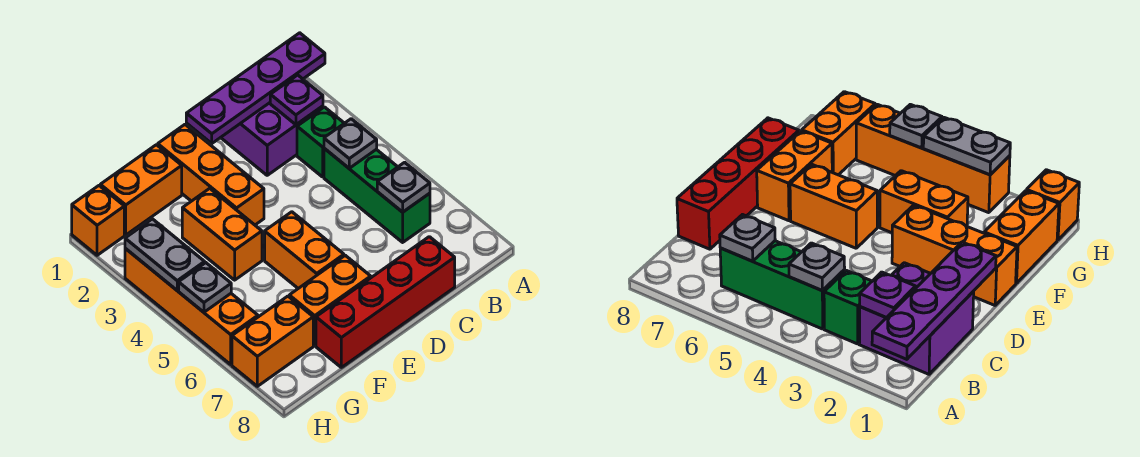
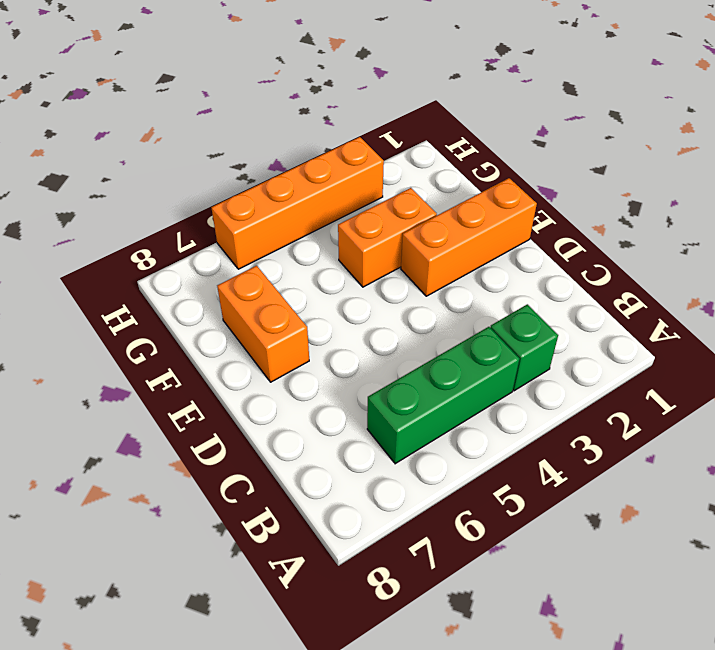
none -> purple 2x2 brick [221,103,323,175]
none -> red 1x4 brick [316,237,455,367]
none -> orange 1x2 brick [265,212,344,288]

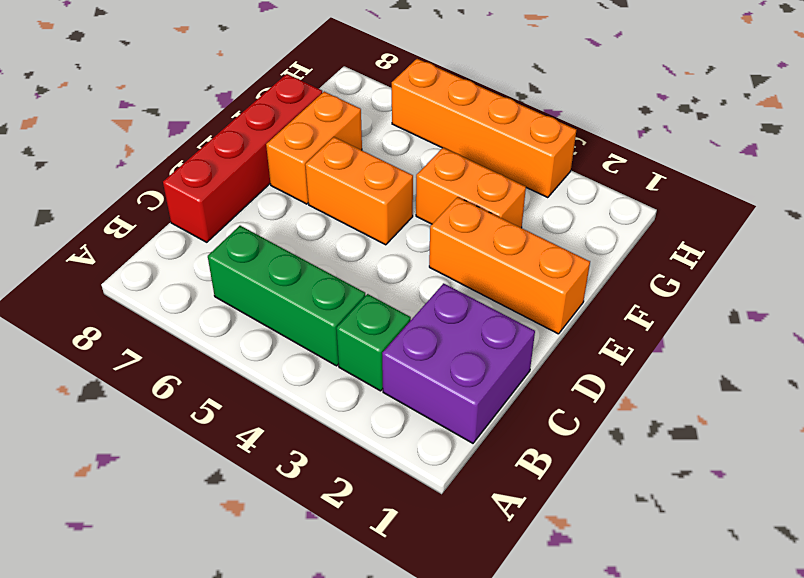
none -> orange 1x2 brick [100,145,182,235]
none -> orange 1x2 brick [232,296,313,386]
none -> orange 1x1 brick [72,186,124,255]

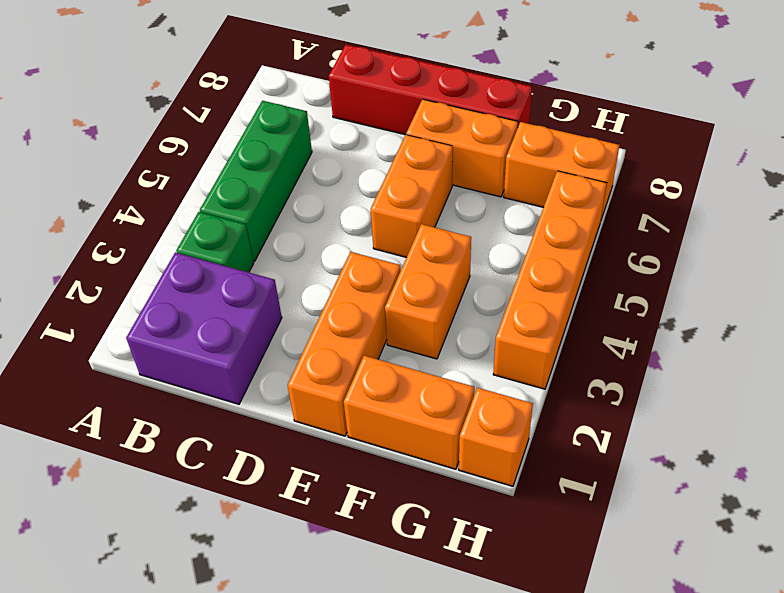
none -> purple 1x4 plate [186,33,325,143]
none -> purple 1x1 plate [270,75,323,125]
none -> grey 1x1 plate [324,119,377,168]

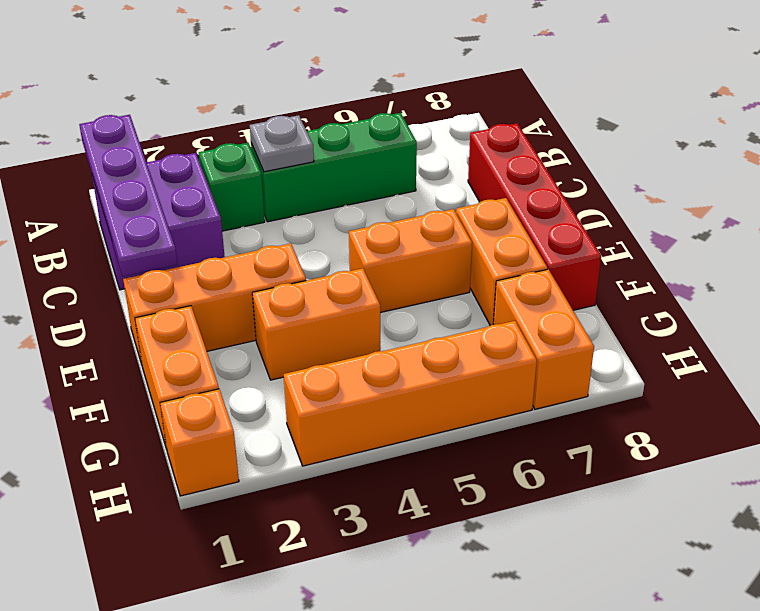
none -> purple 1x1 plate [270,75,323,125]
none -> grey 1x1 plate [377,162,430,212]
none -> grey 1x2 plate [125,219,205,290]

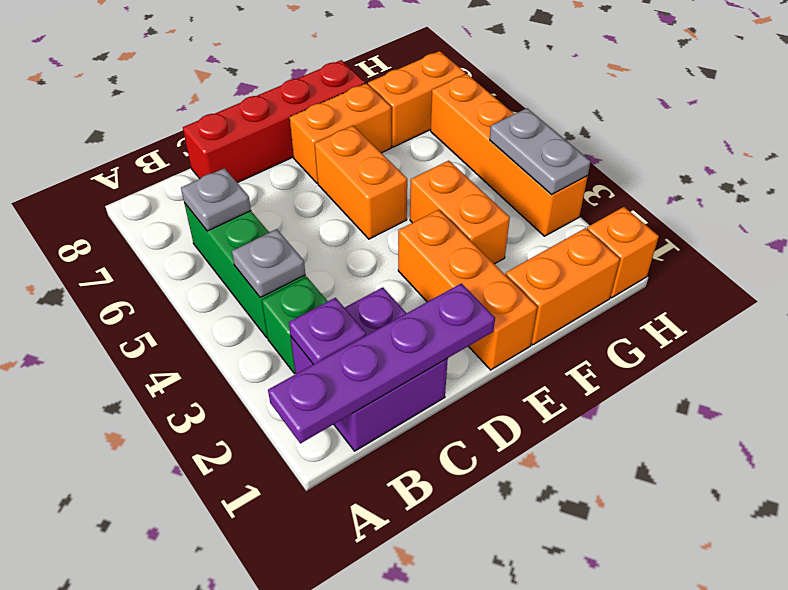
none -> grey 1x1 plate [179,263,231,312]

